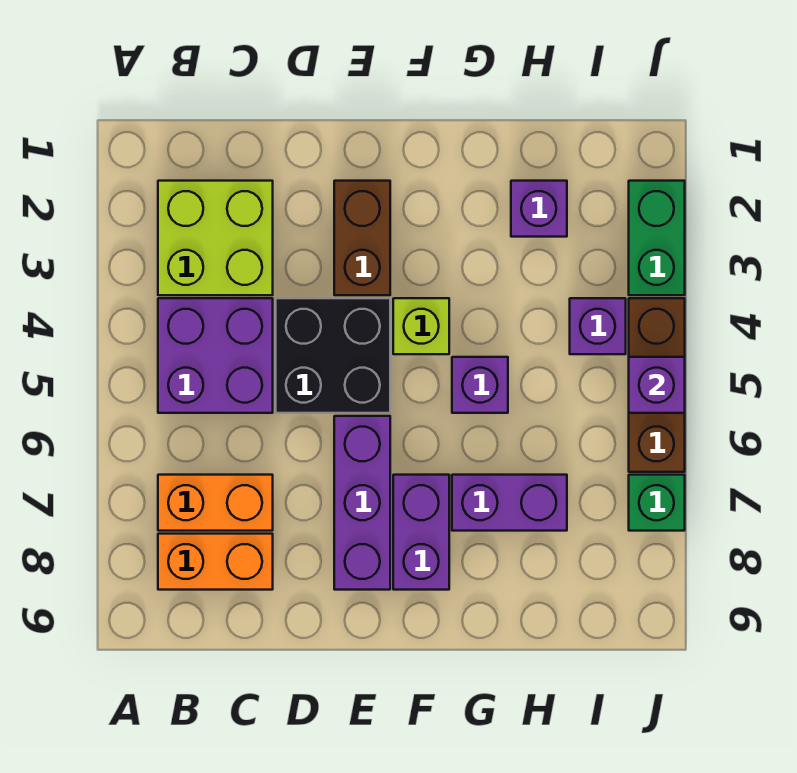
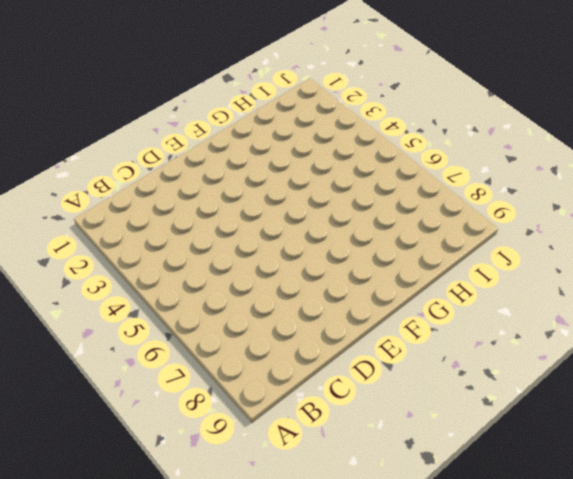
none -> lime 2x2 brick [158,181,273,295]
none -> purple 2x2 brick [158,298,273,413]
none -> orange 1x2 brick [158,475,273,531]

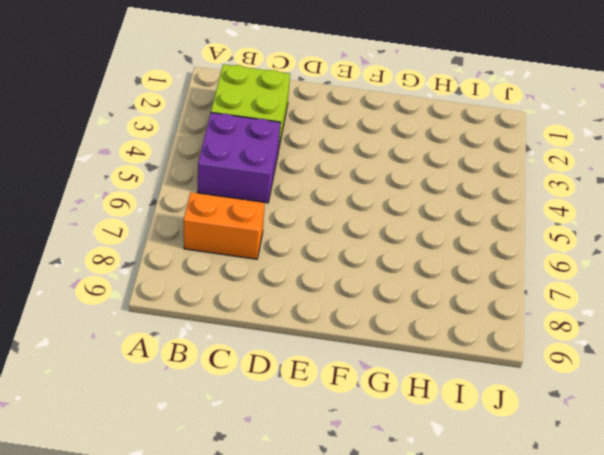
none -> orange 1x2 brick [158,534,273,590]
none -> black 2x2 brick [276,298,390,413]
none -> brown 1x2 brick [334,181,390,295]

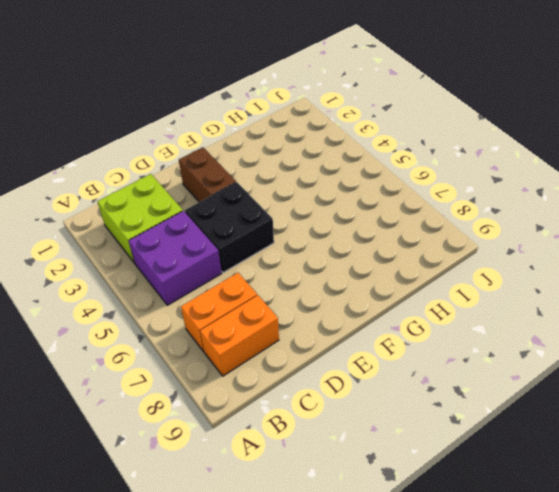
none -> purple 1x3 brick [334,416,390,590]
none -> lime 1x1 brick [393,298,449,354]
none -> purple 1x2 brick [393,475,449,590]

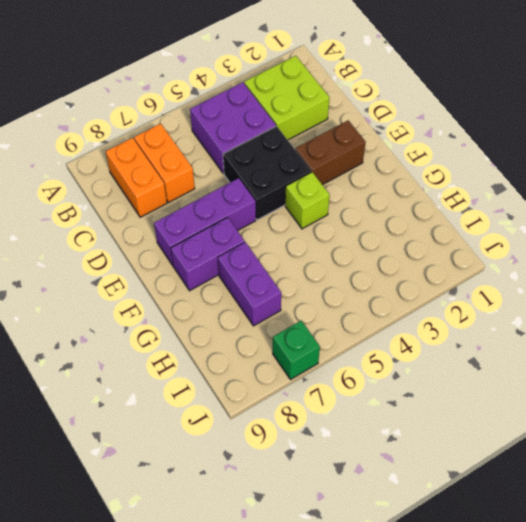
none -> purple 1x1 brick [452,357,508,413]
none -> purple 1x1 brick [511,181,567,237]
none -> purple 1x1 brick [570,298,626,354]

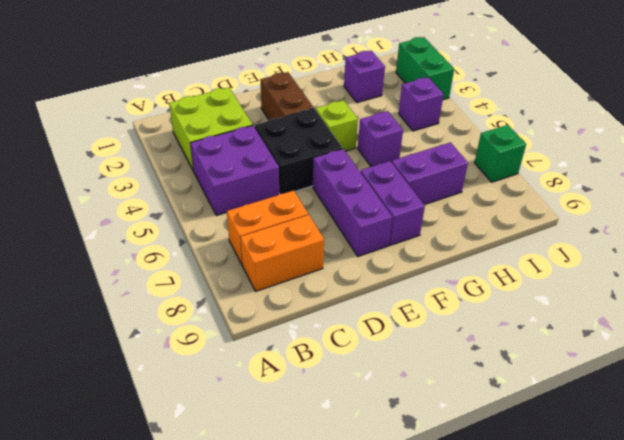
none -> brown 1x3 brick [629,298,685,472]
none -> purple 1x1 brick [629,357,685,413]

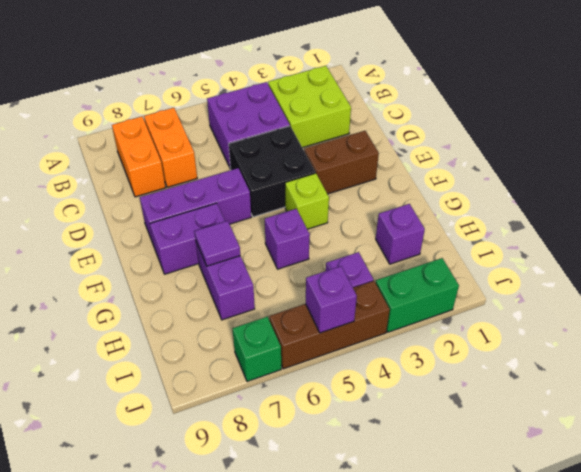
purple 1x1 tile [194,221,240,266] -> none

